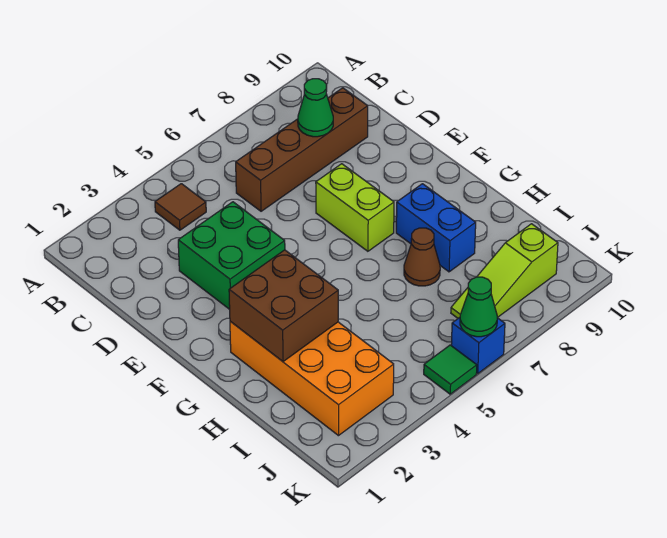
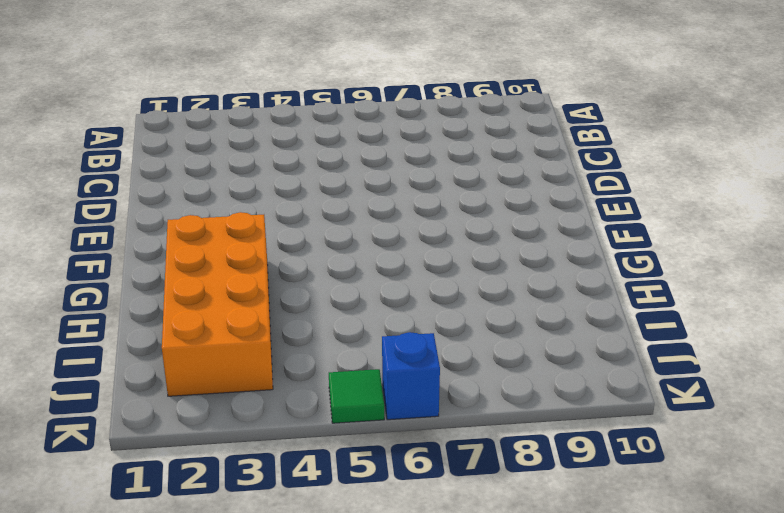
none -> brown 1x1 tile [155,184,206,230]
none -> brown 1x4 brick [236,88,368,211]
none -> green 2x2 brick [178,202,285,309]

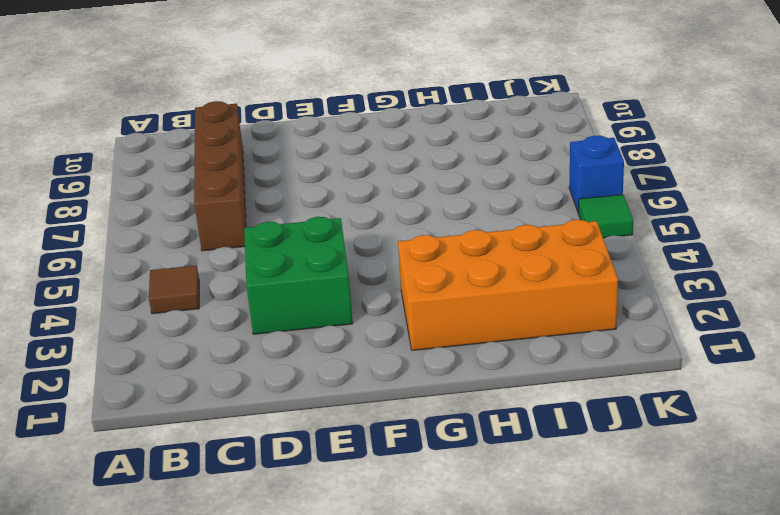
none -> lime 1x2 brick [316,164,394,251]
none -> blue 1x2 brick [396,184,476,272]
none -> brown 1x1 cone [404,228,440,286]

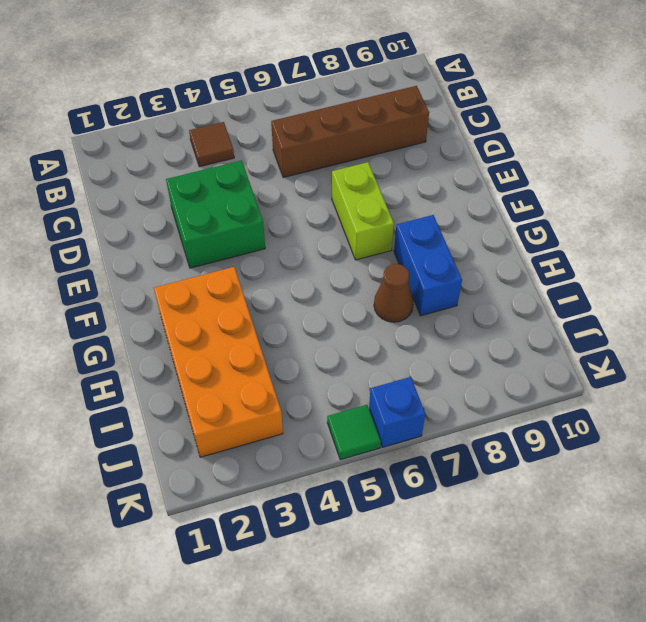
none -> lime 1x3 slope [451,224,558,318]
none -> green 1x1 cone [298,79,333,137]
none -> brown 2x2 brick [229,250,338,362]

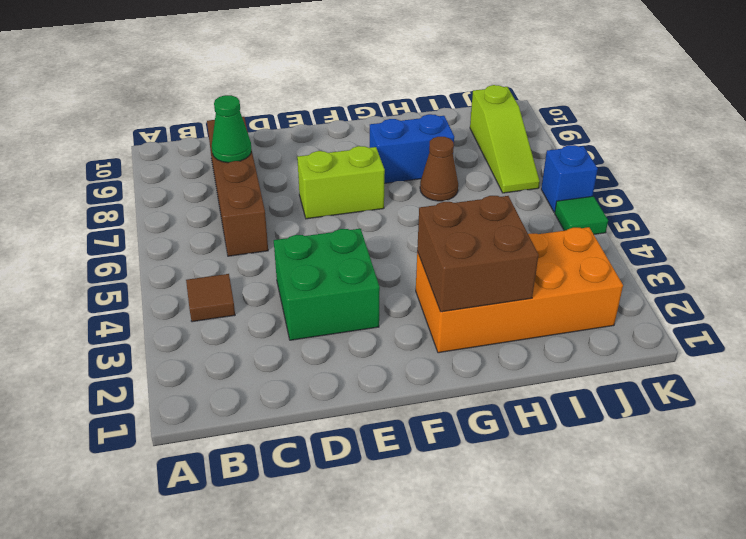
none -> green 1x1 cone [460,277,497,337]

